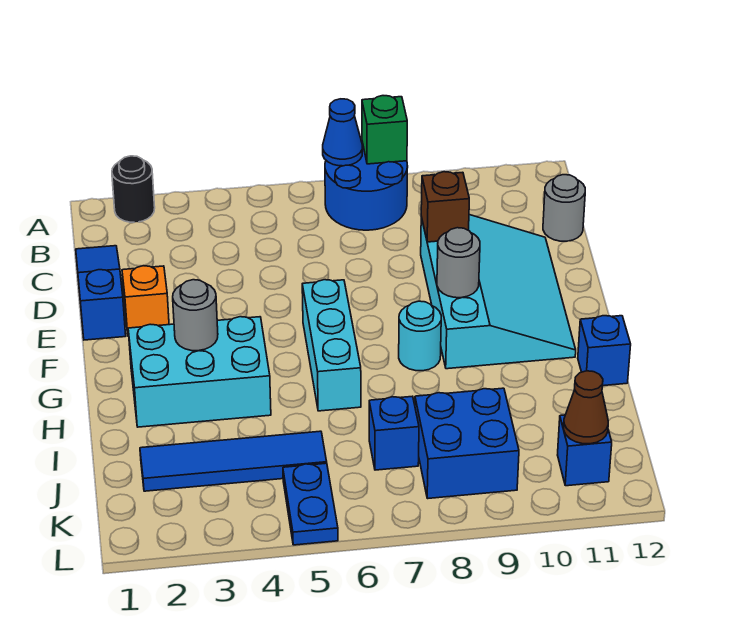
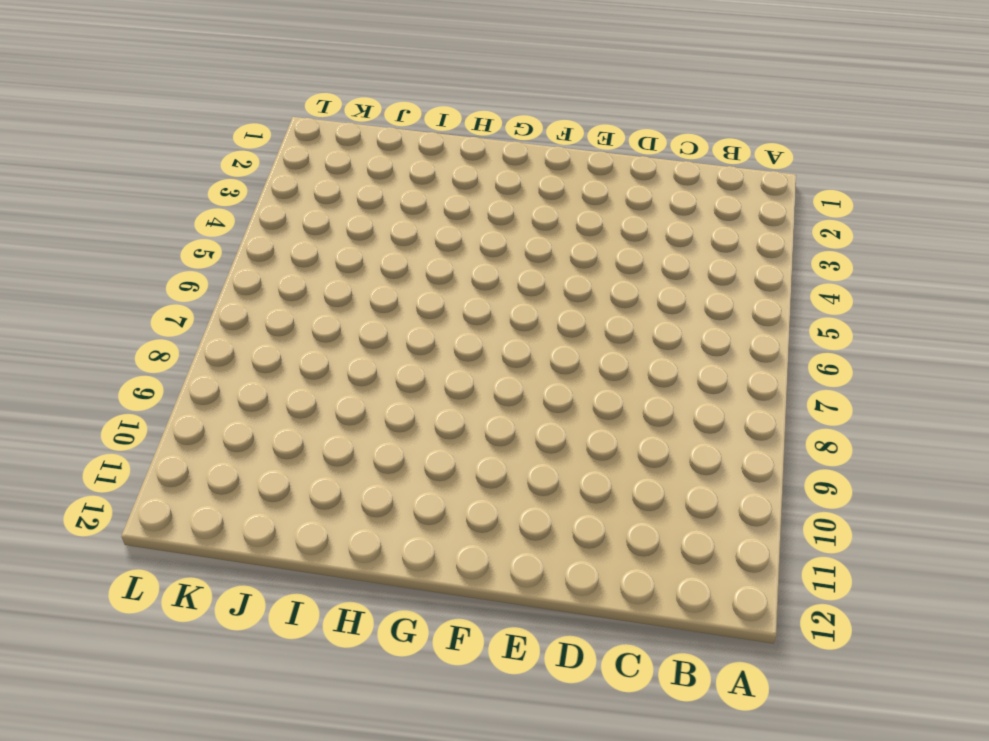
none -> black 1x1 round brick [112,156,155,222]
none -> blue 2x2 round brick [325,140,408,230]
none -> blue 1x3 slope [76,246,126,340]

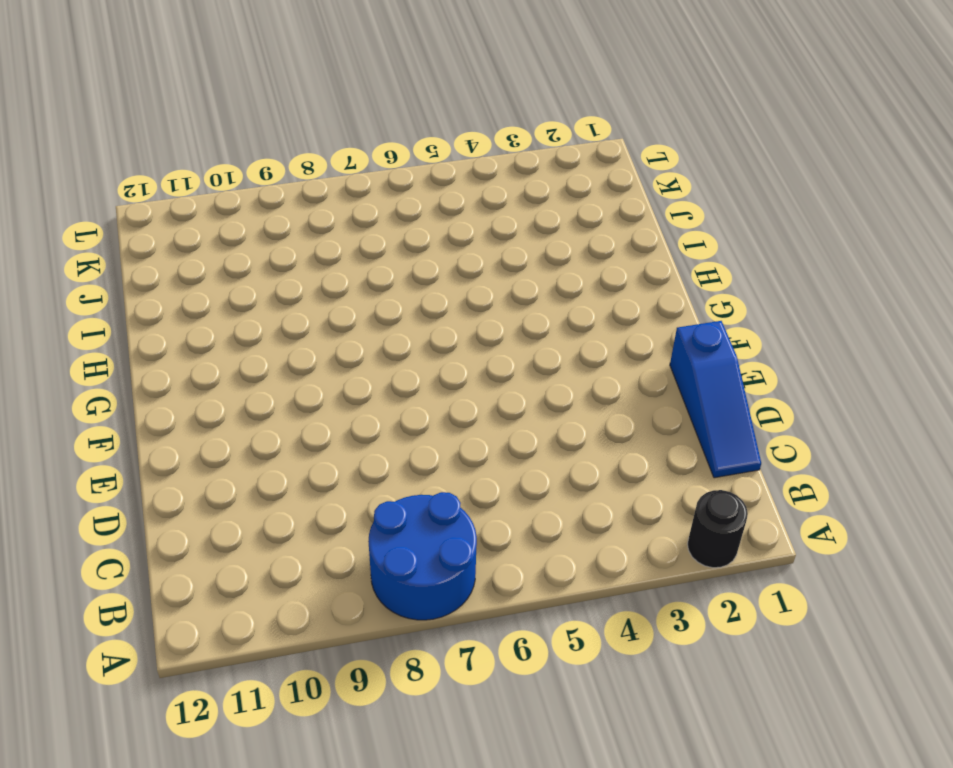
none -> grey 1x1 round brick [543,175,585,241]
none -> cyan 3x4 slope [421,215,576,369]
none -> orange 1x1 brick [122,266,169,336]

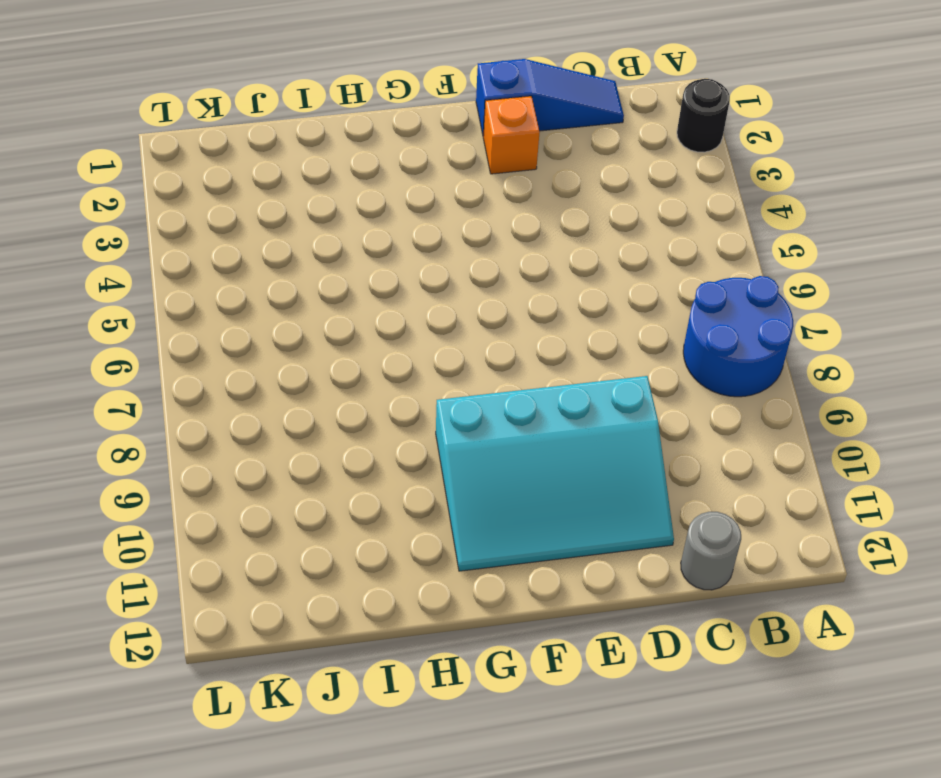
none -> cyan 1x3 brick [302,280,361,411]
none -> cyan 2x3 brick [128,317,271,427]
none -> cyan 1x1 round brick [399,301,441,371]

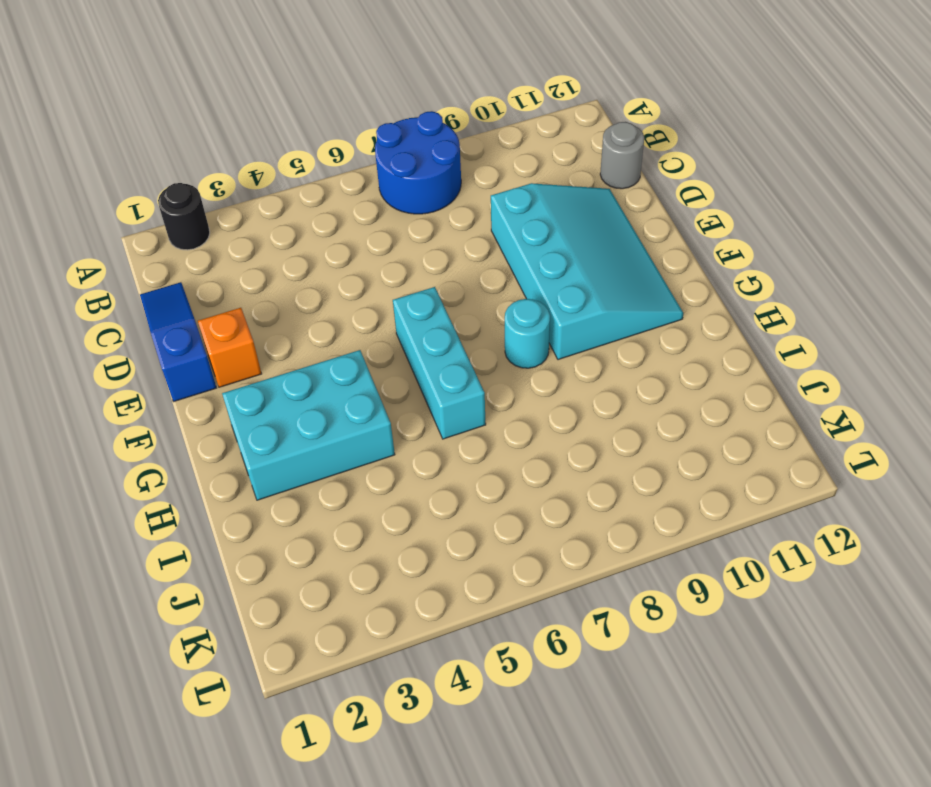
none -> blue 1x1 brick [578,316,631,386]
none -> blue 1x4 tile [140,431,327,491]
none -> blue 1x1 brick [369,396,419,470]

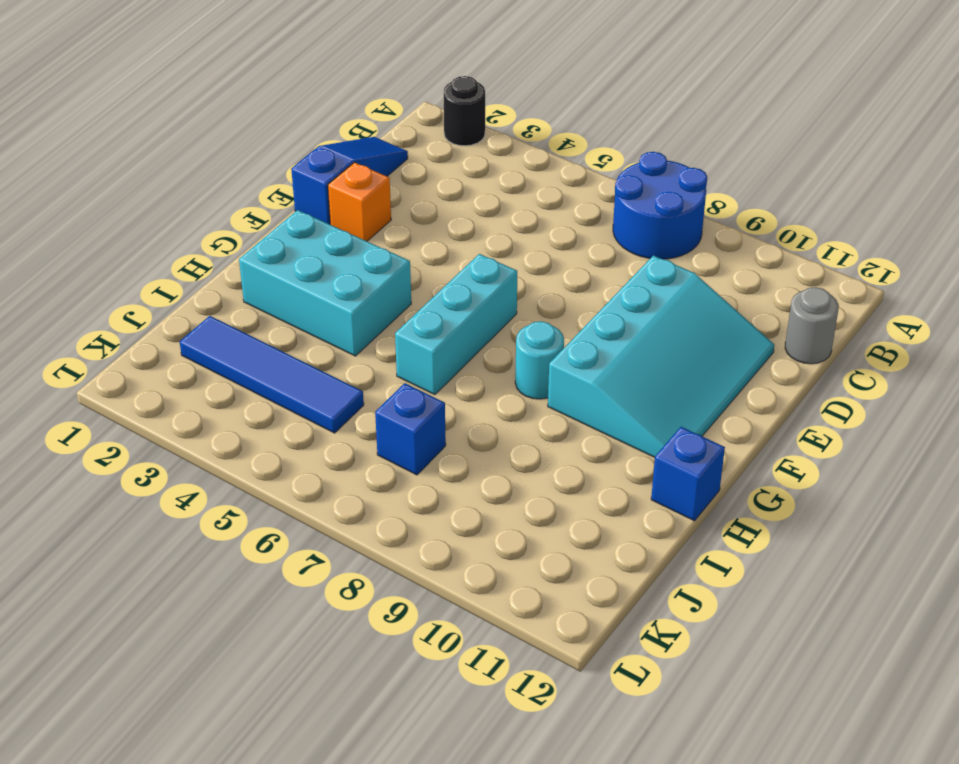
none -> blue 2x2 brick [415,388,519,498]
none -> blue 1x2 plate [283,463,338,545]
none -> blue 1x1 brick [558,415,612,486]

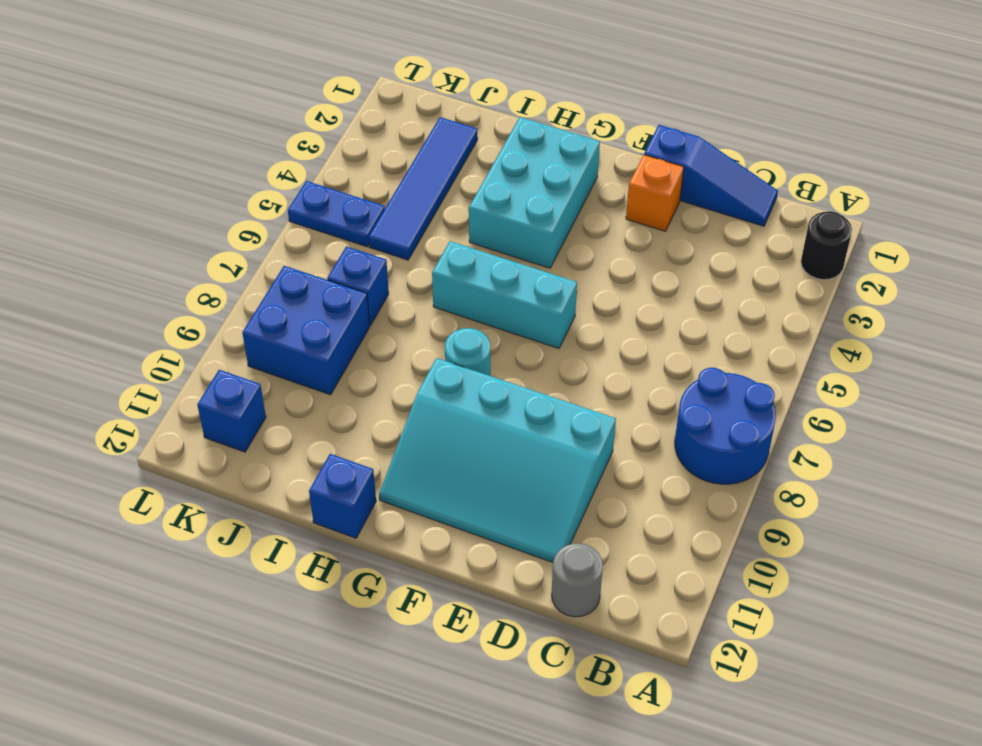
none -> blue 1x1 cone [323,99,362,166]
none -> green 1x1 brick [362,96,407,164]
none -> brown 1x1 brick [421,172,469,242]

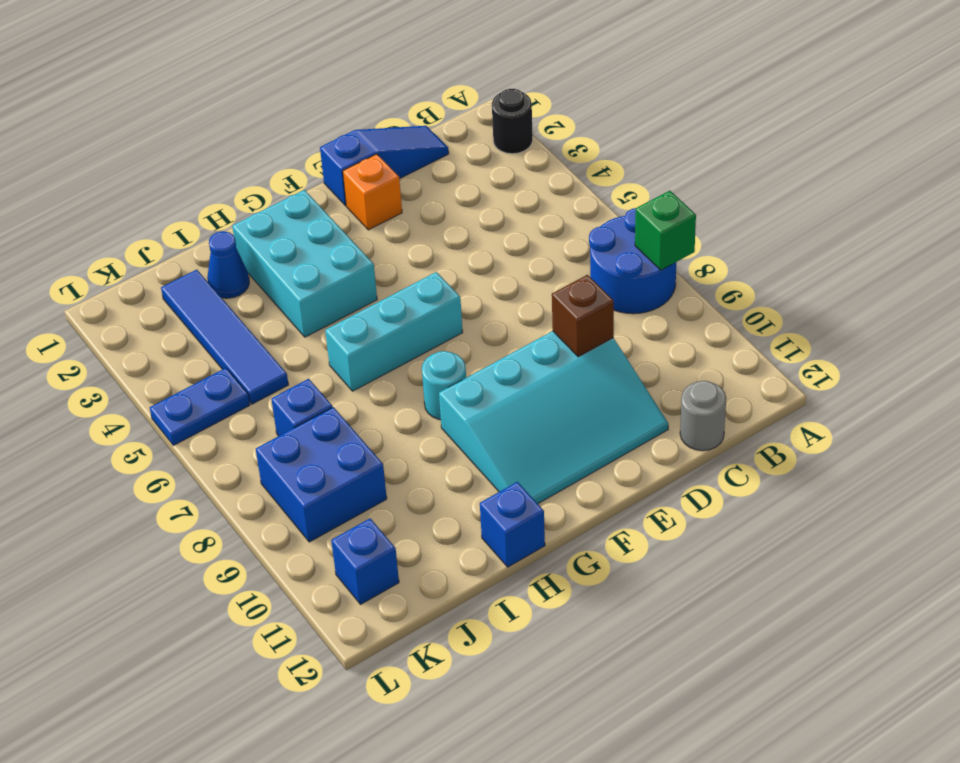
blue 1x1 cone [207,231,249,298] -> blue 1x1 cone moved to [323,99,362,166]
none -> grey 1x1 round brick [437,228,480,298]
none -> grey 1x1 round brick [173,280,218,351]
none -> brown 1x1 cone [564,371,608,444]

